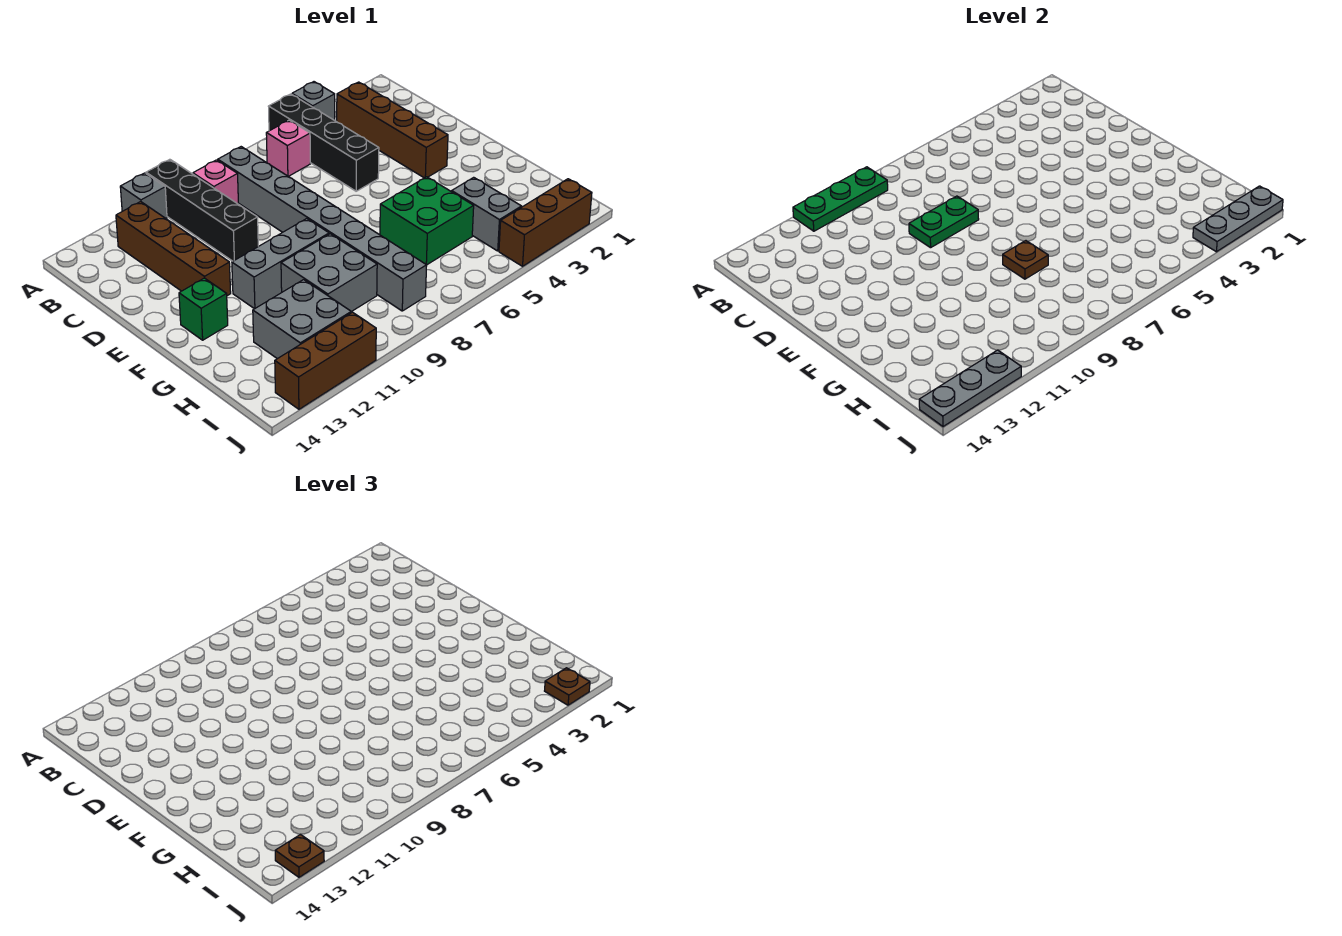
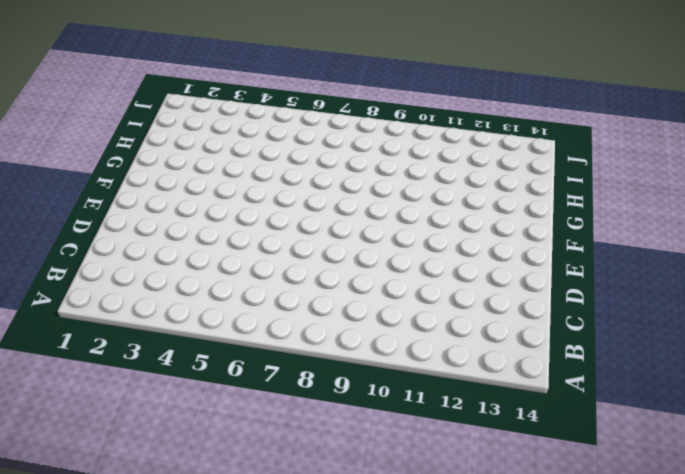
none -> grey 1x1 brick [292,82,335,120]
none -> black 1x4 brick [268,94,379,191]
none -> black 1x4 brick [146,159,258,261]

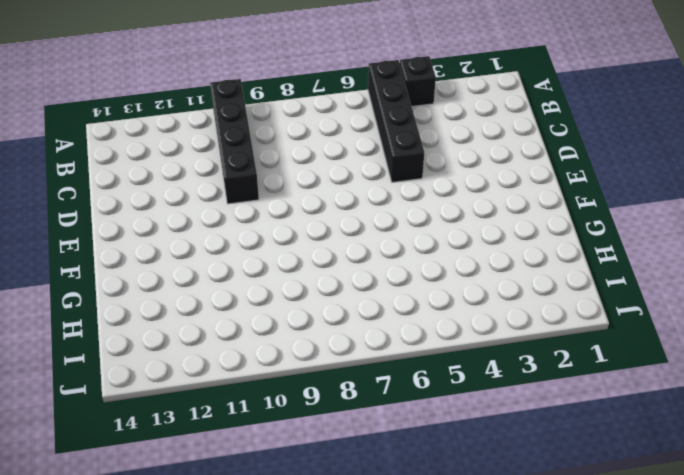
black 1x1 brick [400,56,436,106] -> grey 1x1 brick [292,82,335,120]
none -> grey 1x1 brick [120,173,167,218]
none -> brown 1x4 brick [337,82,448,178]
none -> pink 1x1 brick [266,120,310,176]

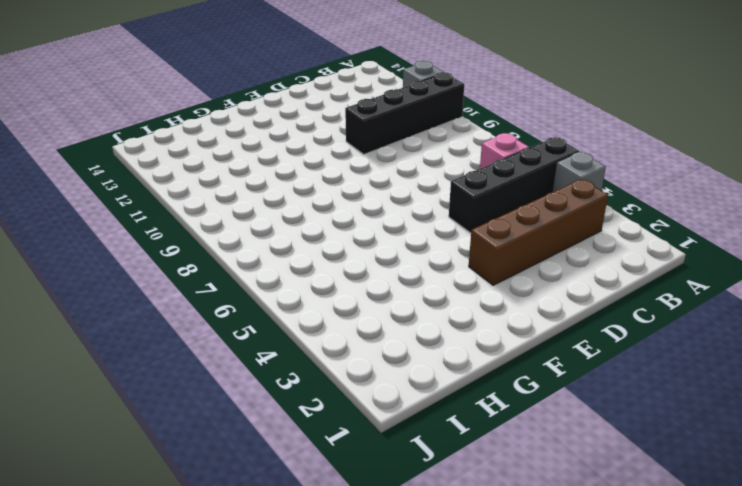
none -> grey 1x8 brick [218,147,427,311]
none -> pink 1x1 brick [193,160,239,204]
none -> brown 1x4 brick [116,202,231,296]

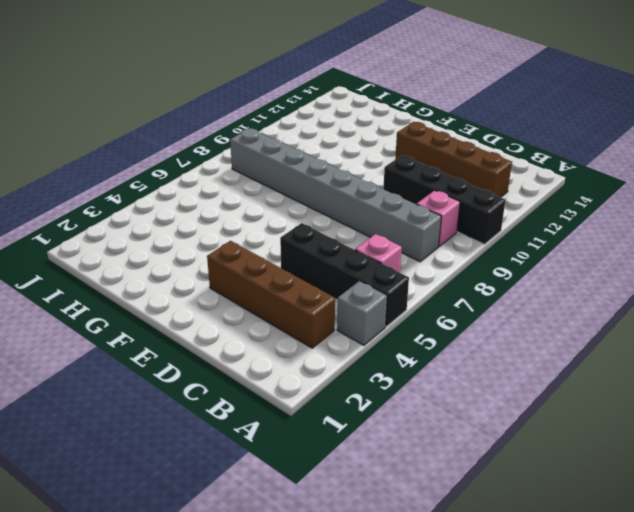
none -> grey 1x1 brick [120,173,167,218]
none -> grey 1x3 brick [232,219,329,309]
none -> green 1x1 brick [179,278,228,340]

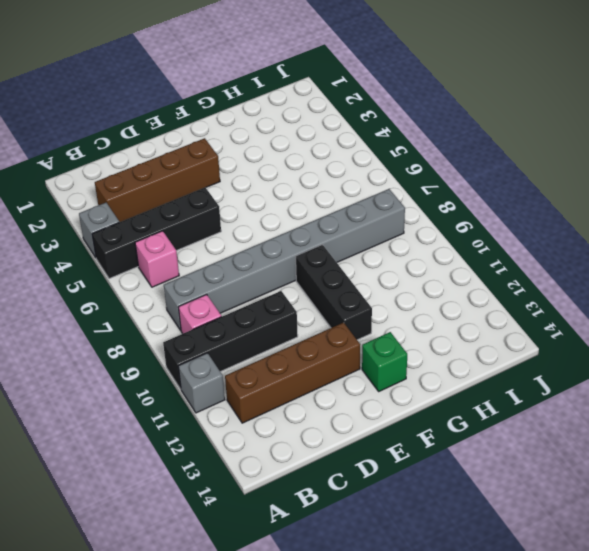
black 1x3 brick [296,245,372,340] -> grey 1x3 brick [232,219,329,309]
none -> green 2x2 brick [380,177,474,265]
none -> grey 2x2 brick [281,234,377,312]
none -> grey 1x2 brick [452,177,521,251]

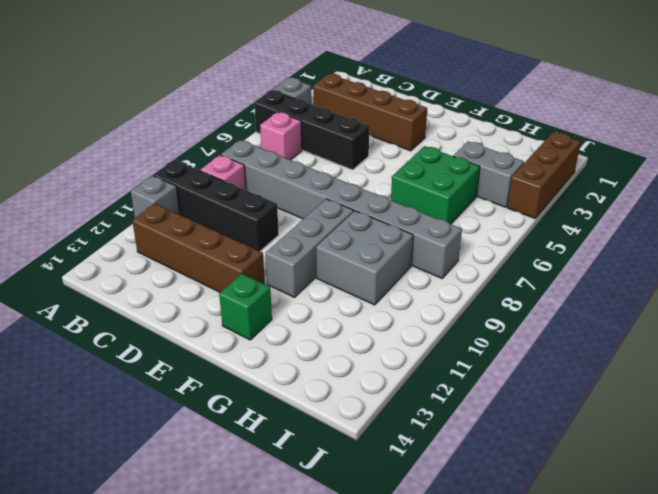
none -> grey 2x2 brick [253,280,351,359]
none -> brown 1x3 brick [275,312,376,409]
none -> green 1x3 plate [793,167,888,231]

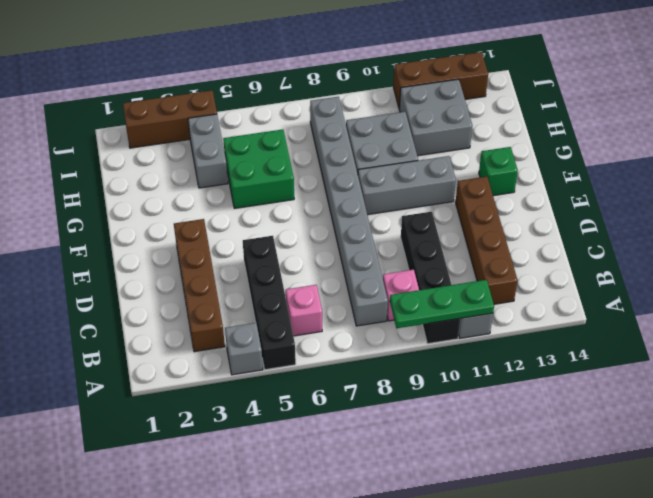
none -> green 1x2 plate [909,196,979,248]
none -> brown 1x1 plate [1003,241,1048,279]
none -> grey 1x3 plate [1193,186,1283,252]

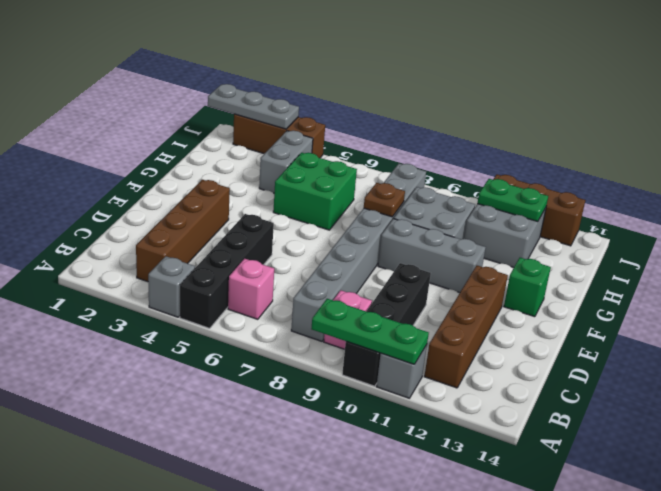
green 1x2 plate [477,179,548,222] -> green 1x2 plate moved to [909,196,979,248]
none -> grey 1x3 plate [919,350,1021,427]
none -> brown 1x1 plate [545,668,590,705]
none -> brown 1x1 plate [275,835,324,877]

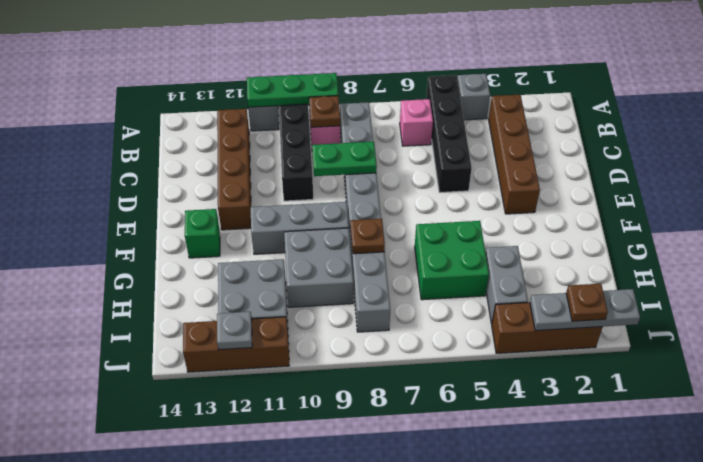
brown 1x1 plate [309,96,340,127] -> brown 1x1 plate moved to [275,835,324,877]
grey 1x1 plate [217,312,252,350] -> grey 1x3 plate [919,350,1021,427]

